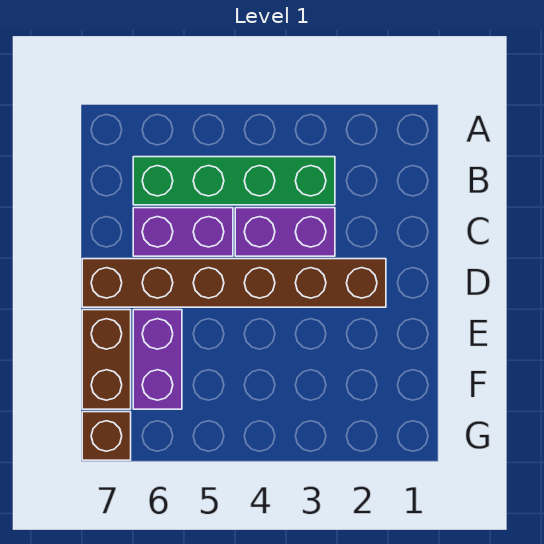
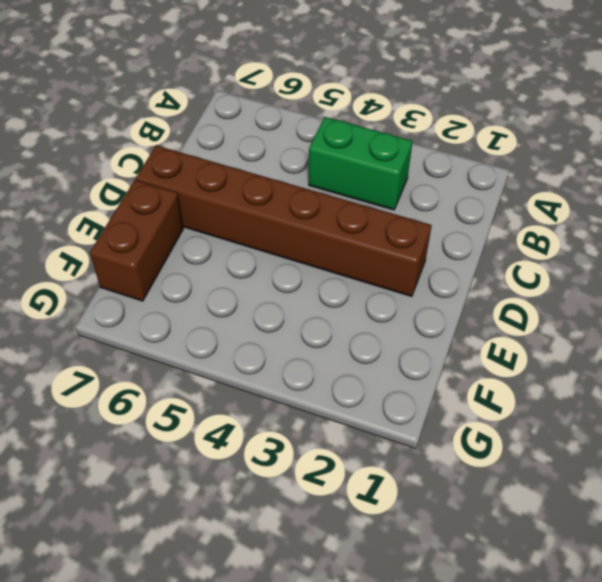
green 1x2 brick [309,117,413,210] -> green 1x4 brick [133,157,335,205]
none -> purple 1x2 brick [235,208,335,256]
none -> purple 1x2 brick [133,208,233,256]

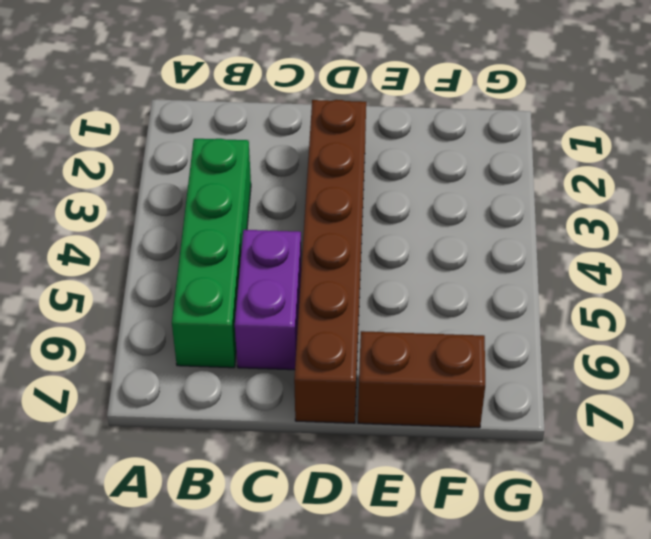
none -> purple 1x2 brick [235,208,335,256]
none -> purple 1x2 brick [133,310,182,409]

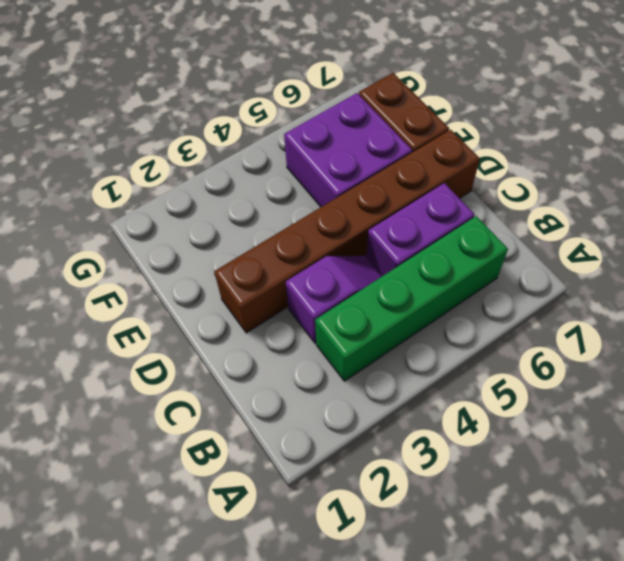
purple 1x2 slope [286,256,382,343] -> purple 1x2 brick [235,208,335,256]
purple 2x2 brick [284,93,412,207] -> purple 1x2 brick [133,310,182,409]
none -> brown 1x1 brick [82,412,131,460]

